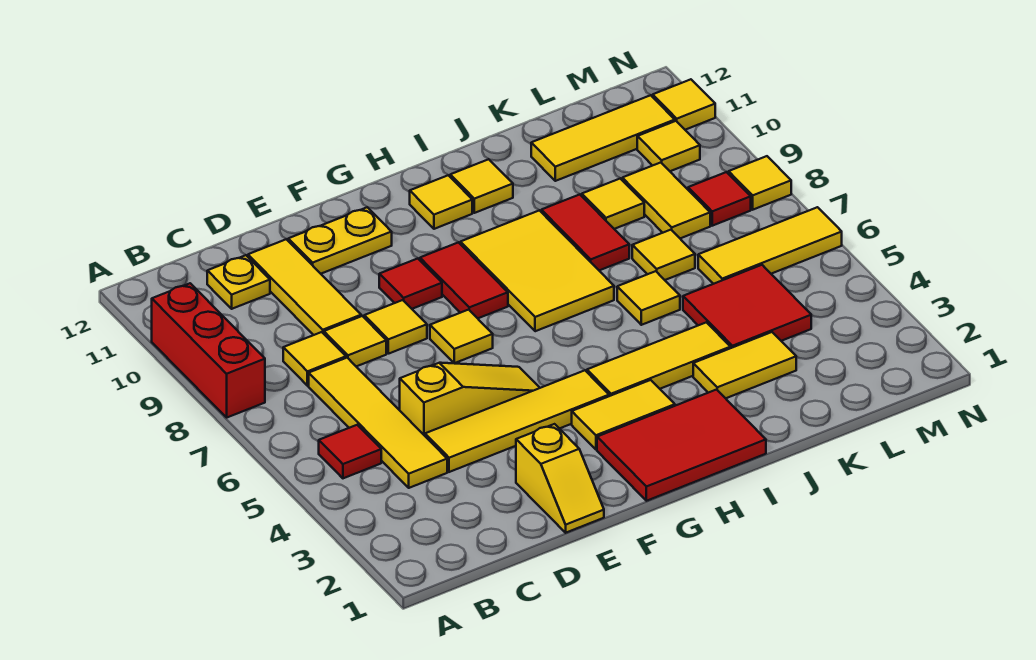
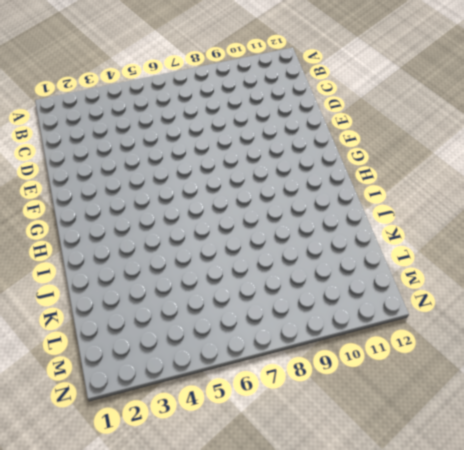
none -> red 1x3 brick [152,283,265,417]
none -> red 1x1 tile [319,425,381,478]
none -> yellow 1x4 tile [309,358,447,488]
none -> yellow 1x1 tile [283,332,346,386]

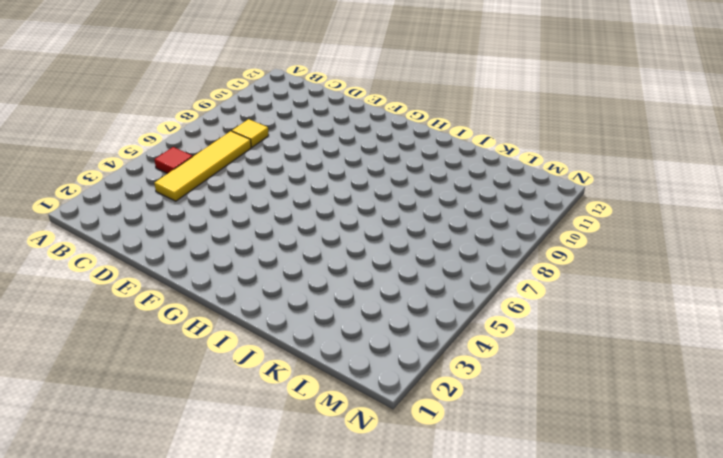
none -> red 1x3 brick [152,283,265,417]
none -> yellow 1x1 plate [207,255,270,309]
none -> yellow 1x4 tile [425,370,609,472]
none -> yellow 1x3 slope [400,363,540,436]

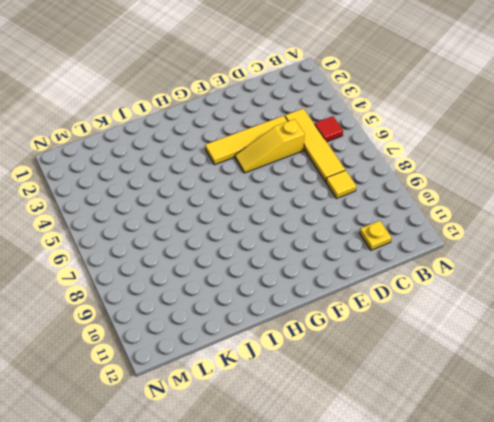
none -> red 1x3 brick [152,283,265,417]
none -> yellow 1x1 tile [324,316,386,366]
none -> yellow 1x3 tile [248,239,361,335]
none -> yellow 1x2 slope [516,424,604,533]

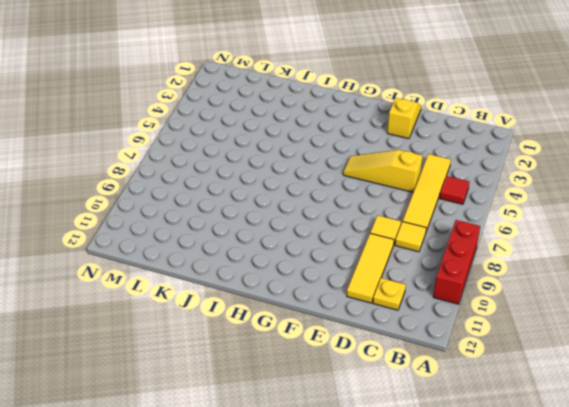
none -> yellow 1x4 tile [425,370,609,472]
none -> yellow 1x1 tile [364,300,427,354]
none -> yellow 1x2 plate [288,207,392,274]
none -> yellow 1x1 tile [430,310,493,363]

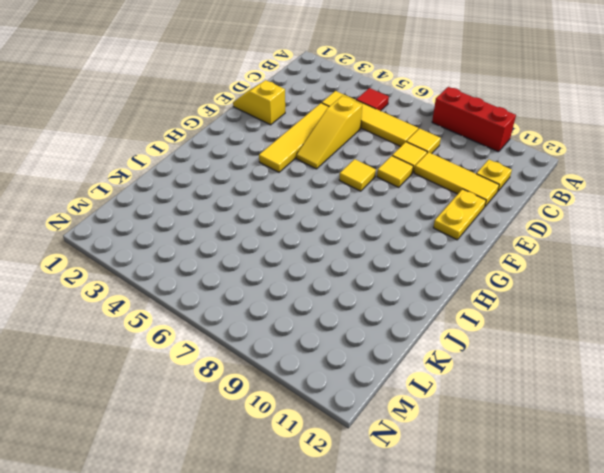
none -> red 1x1 tile [379,259,442,309]
none -> red 2x3 tile [597,390,766,501]
none -> yellow 1x2 tile [572,380,675,450]
none -> red 1x2 tile [420,242,508,318]

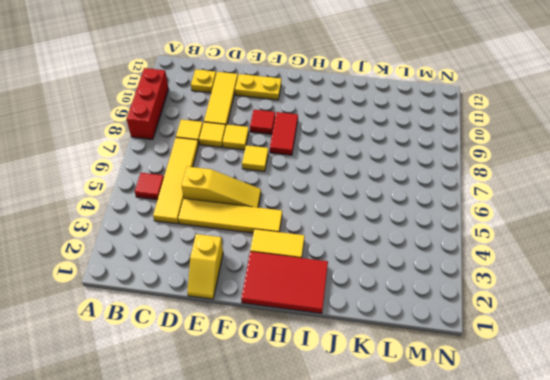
none -> yellow 1x3 tile [587,322,731,396]
none -> yellow 2x3 tile [460,210,614,331]
none -> yellow 1x1 tile [410,175,472,229]
none -> yellow 1x1 tile [450,159,513,213]

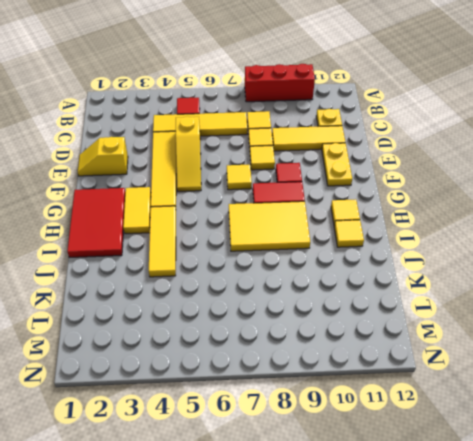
none -> yellow 1x2 tile [693,332,796,398]
none -> yellow 1x1 tile [617,271,680,325]
none -> red 1x2 tile [541,195,629,270]
none -> red 2x2 tile [683,265,811,348]

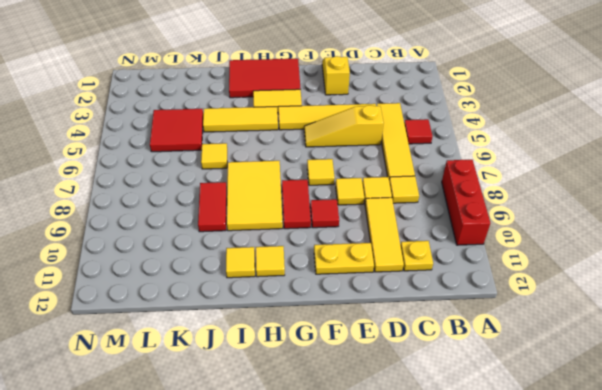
none -> yellow 1x2 tile [693,332,796,398]
none -> yellow 1x1 tile [632,230,695,280]
none -> yellow 1x1 tile [582,178,644,229]
none -> yellow 1x3 tile [531,95,675,181]

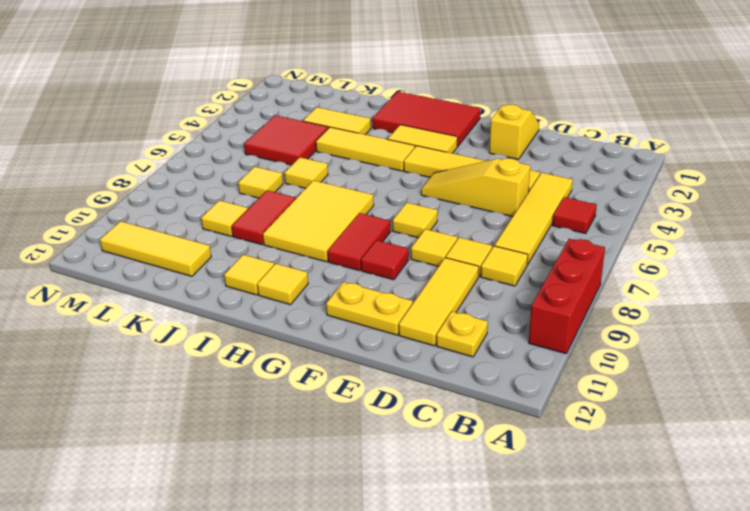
none -> yellow 1x3 tile [698,207,842,284]
none -> yellow 1x2 tile [622,163,710,238]
none -> red 1x1 tile [688,172,751,226]
none -> yellow 1x1 tile [637,121,700,171]

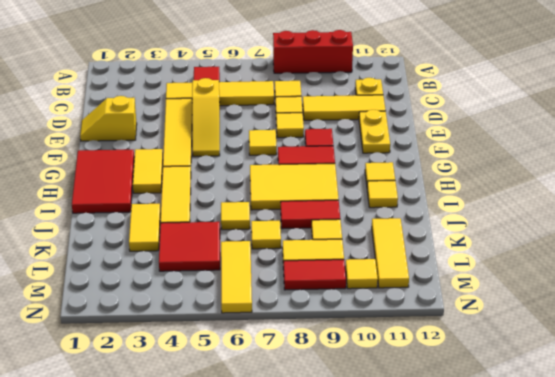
red 1x2 tile [283,260,346,290] -> red 1x1 tile [688,172,751,226]
none -> yellow 1x1 tile [729,156,791,210]
none -> yellow 1x1 tile [653,79,715,130]

